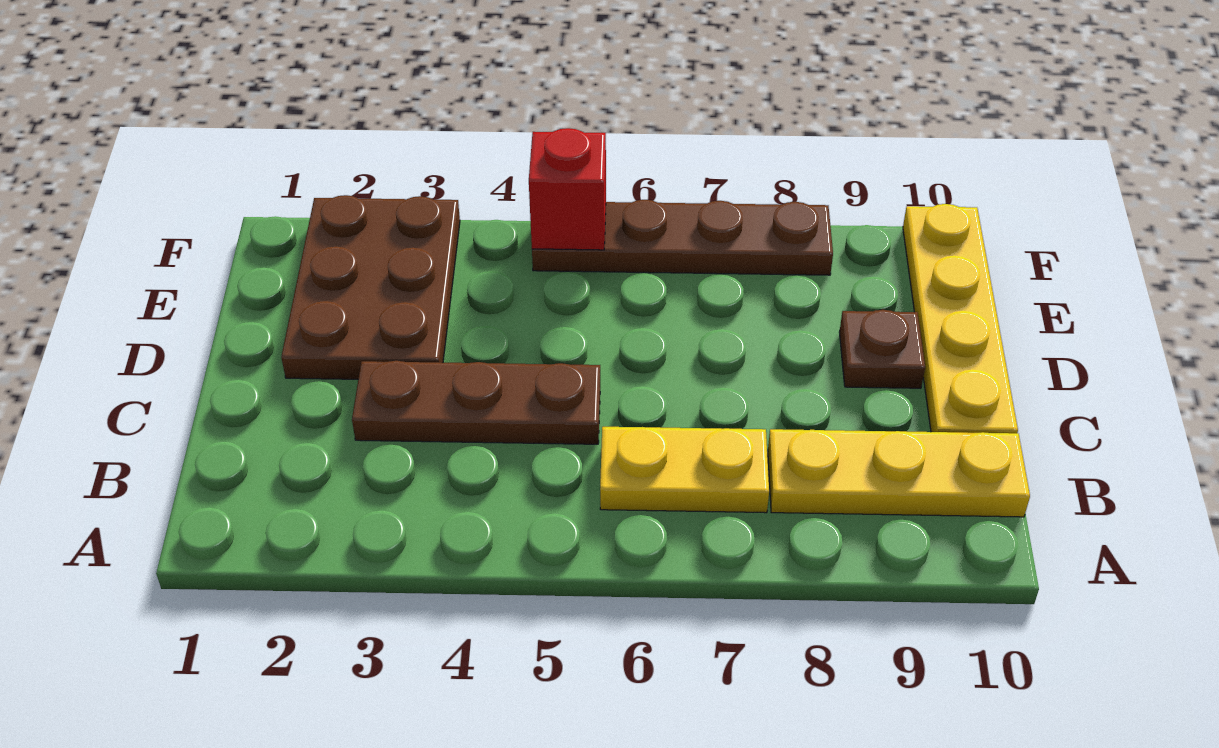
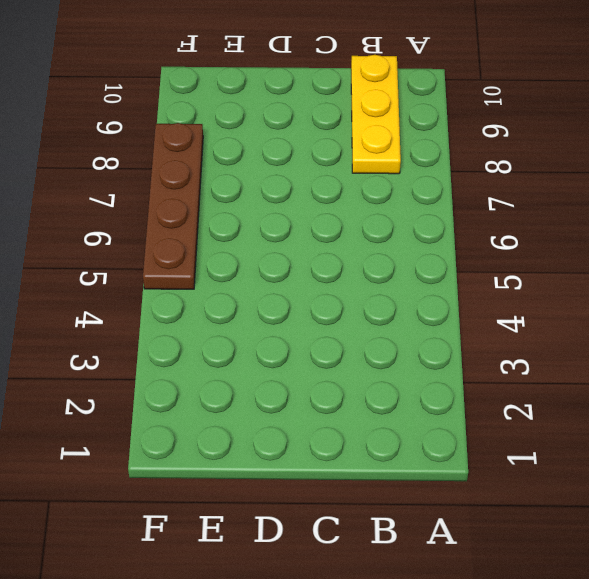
none -> yellow 1x2 plate [600,427,769,513]
none -> brown 1x3 plate [352,361,600,444]

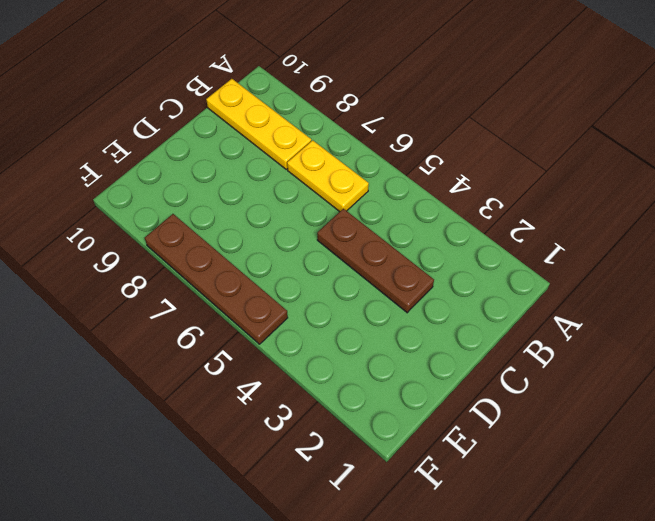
none -> yellow 1x4 plate [903,204,1018,433]
none -> brown 2x3 plate [281,195,460,379]

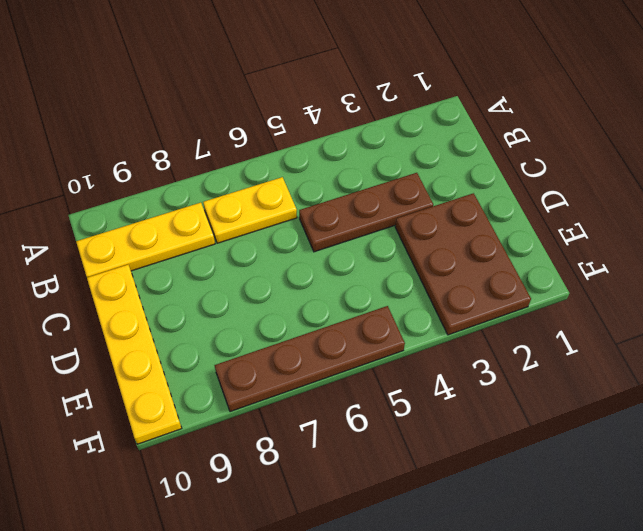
none -> brown 1x1 plate [839,310,925,388]
none -> red 1x1 brick [529,128,606,250]

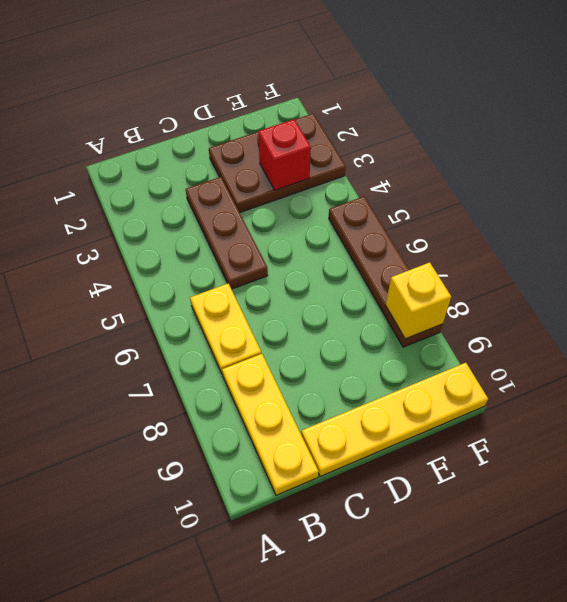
red 1x1 brick [258,119,311,190] -> red 1x1 brick moved to [529,128,606,250]
yellow 1x1 brick [386,262,451,339] -> none
none -> brown 1x1 plate [839,310,925,388]

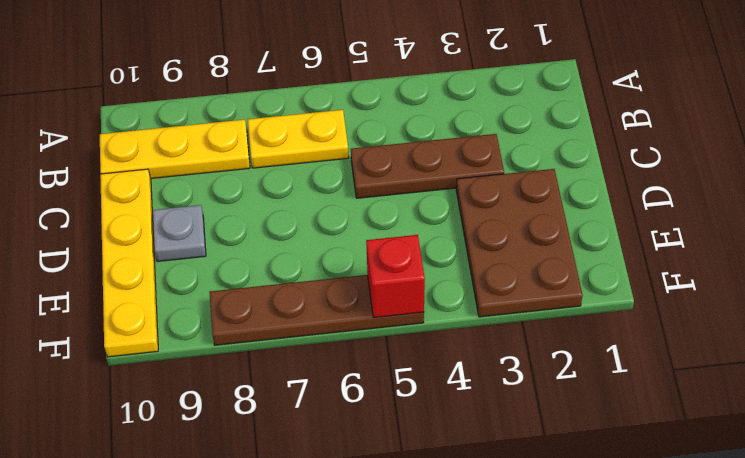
grey 1x1 plate [153,205,206,261] -> brown 1x1 plate [839,310,925,388]

